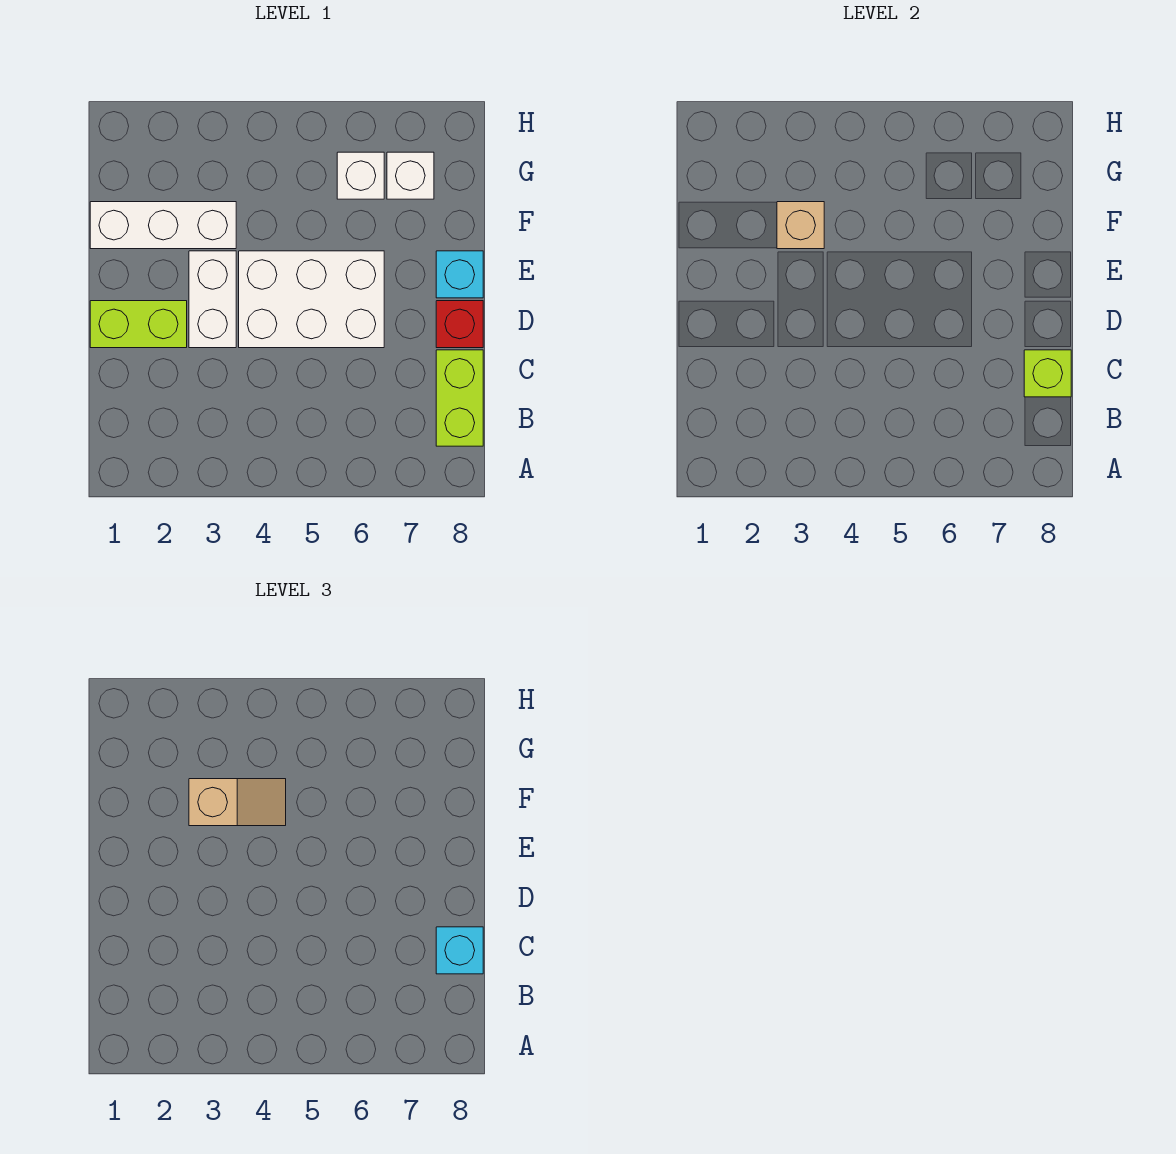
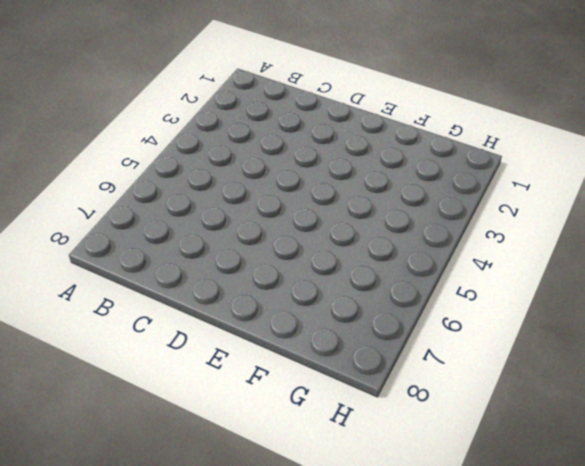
none -> lime 1x2 brick [436,350,483,446]
none -> lime 1x2 brick [90,301,187,348]
none -> white 1x2 brick [189,251,236,348]

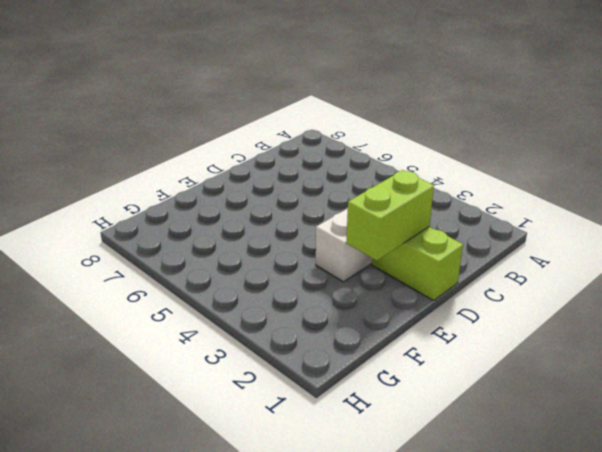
lime 1x2 brick [346,170,434,261] -> lime 1x2 brick moved to [436,350,483,446]
none -> white 2x3 brick [239,251,384,348]
none -> red 1x1 brick [436,301,483,348]
none -> cyan 1x1 brick [436,251,483,298]

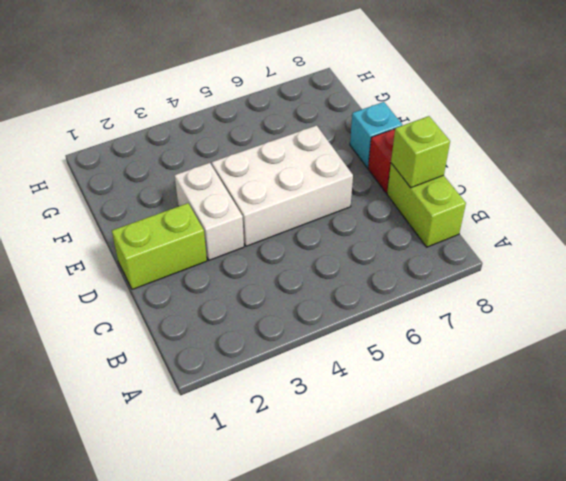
none -> white 1x3 brick [90,202,236,249]
none -> white 1x1 brick [337,152,384,199]
none -> white 1x1 brick [387,152,434,199]

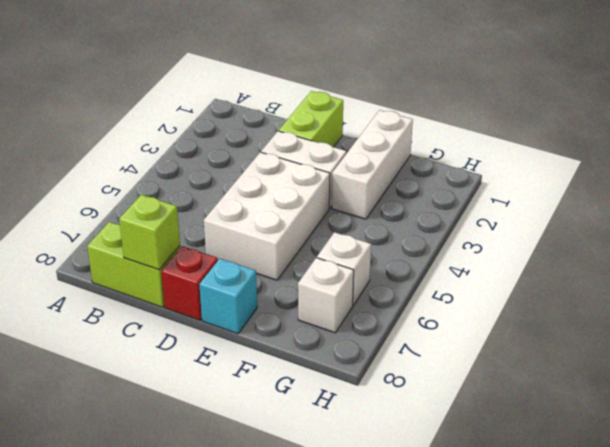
none -> tan 1x1 brick [777,202,824,249]
none -> cyan 1x1 brick [436,927,483,974]
none -> tan 1x2 slope [189,779,286,826]

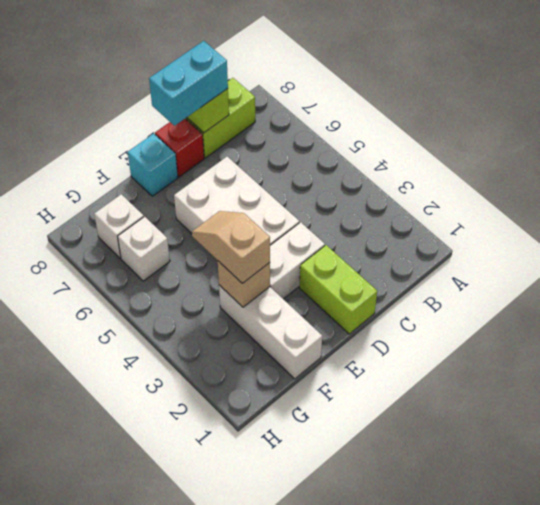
cyan 1x2 brick [149,41,228,126] -> cyan 1x1 brick [436,927,483,974]

